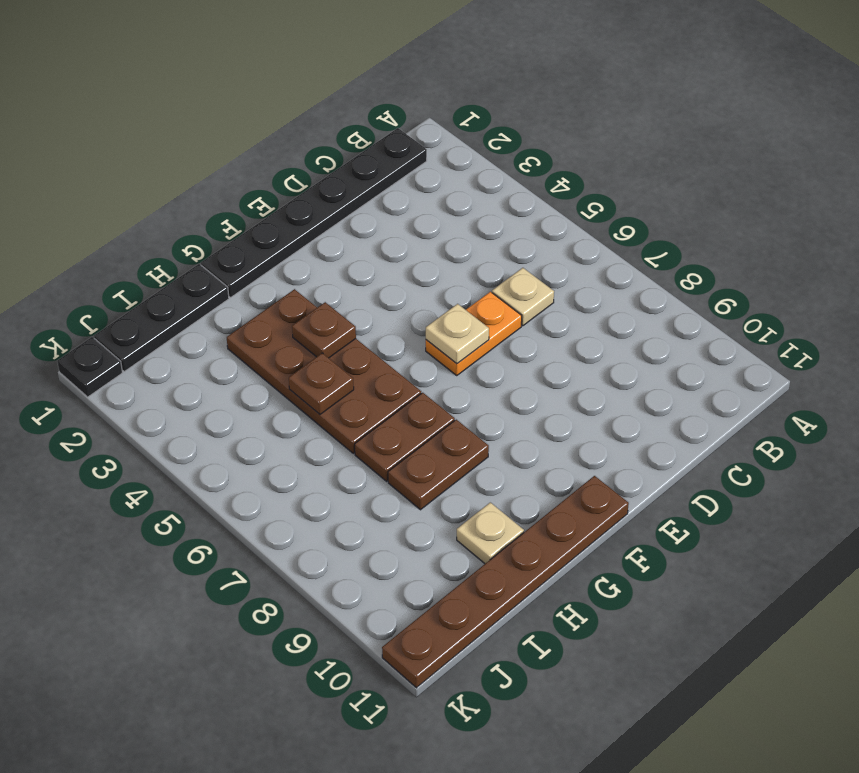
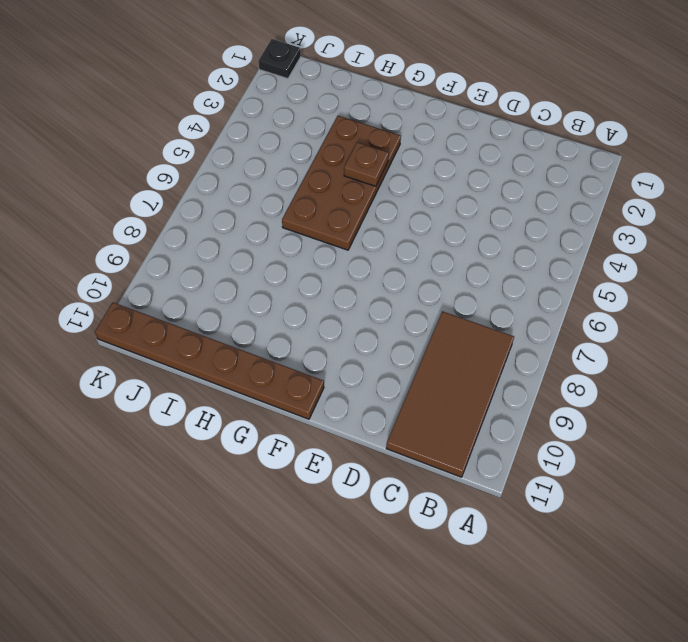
brown 2x4 tile [386,311,514,477] -> none
none -> black 1x6 plate [201,128,427,297]
none -> tan 1x1 plate [492,268,554,326]
none -> orange 1x2 plate [426,292,522,375]

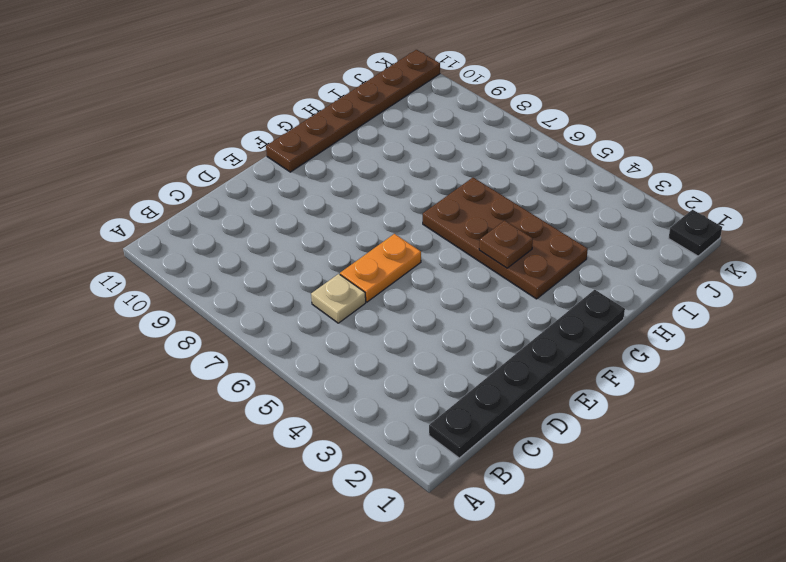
none -> brown 1x2 plate [355,393,455,481]
none -> brown 1x2 plate [388,420,489,510]
none -> black 1x3 plate [94,264,229,371]

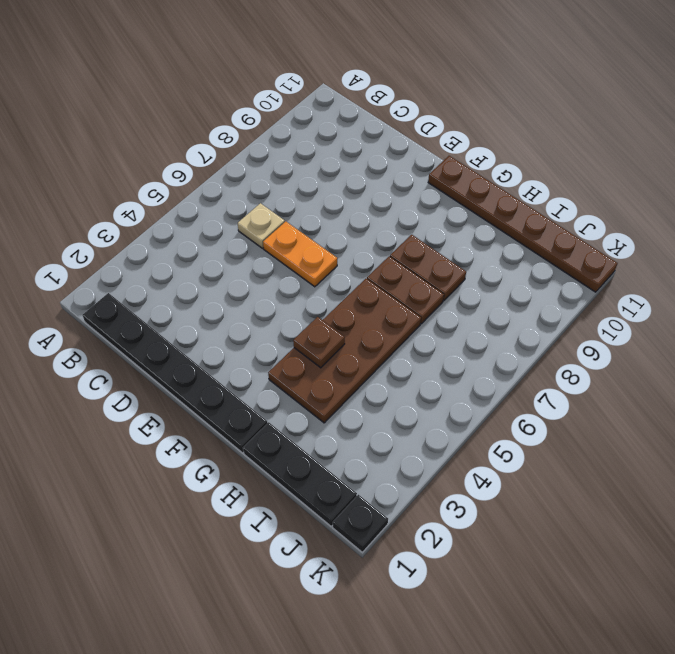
none -> tan 1x1 plate [457,502,524,564]
none -> tan 1x1 plate [426,304,489,364]
none -> brown 1x1 plate [289,353,354,414]

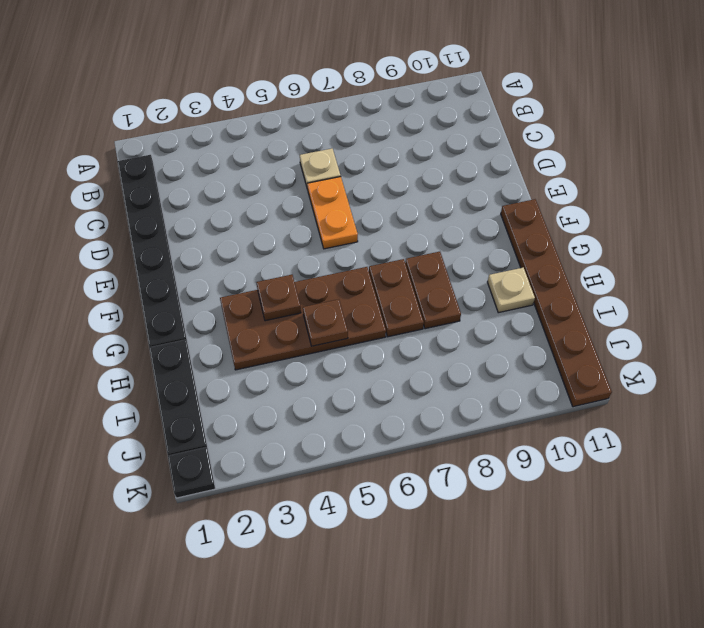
none -> tan 1x1 plate [426,304,489,364]

